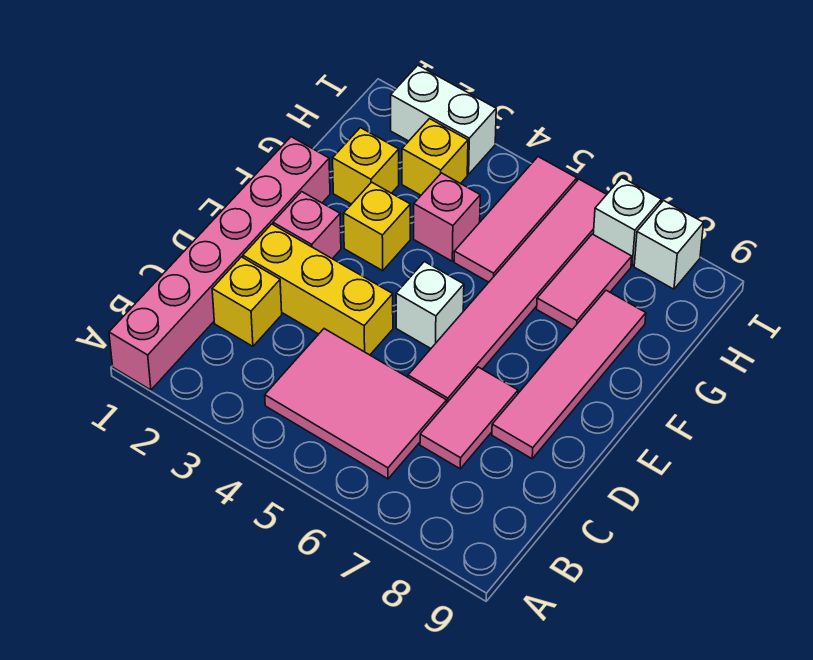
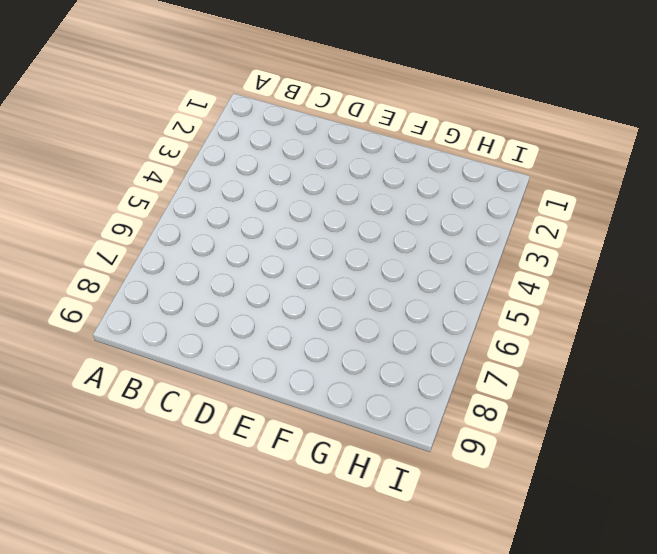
none -> pink 1x6 brick [109,137,330,390]
none -> pink 2x3 tile [265,329,447,479]
none -> yellow 1x1 brick [212,257,282,346]

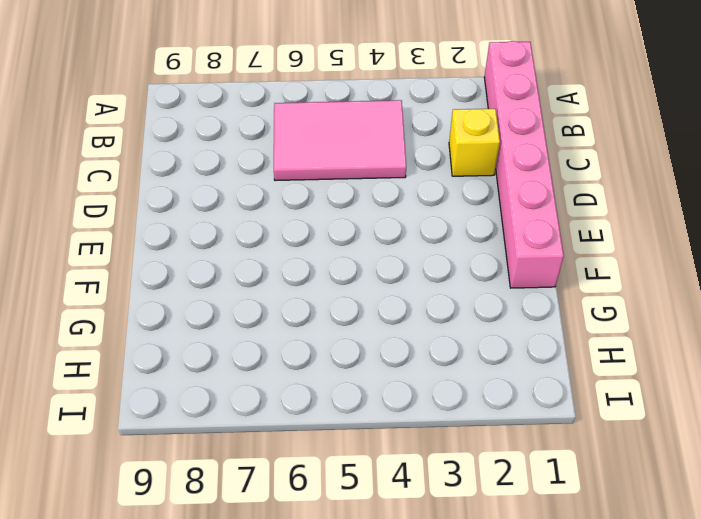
none -> pink 1x2 tile [420,367,518,469]
none -> yellow 1x3 brick [243,224,393,355]
none -> pink 1x6 tile [408,179,607,402]

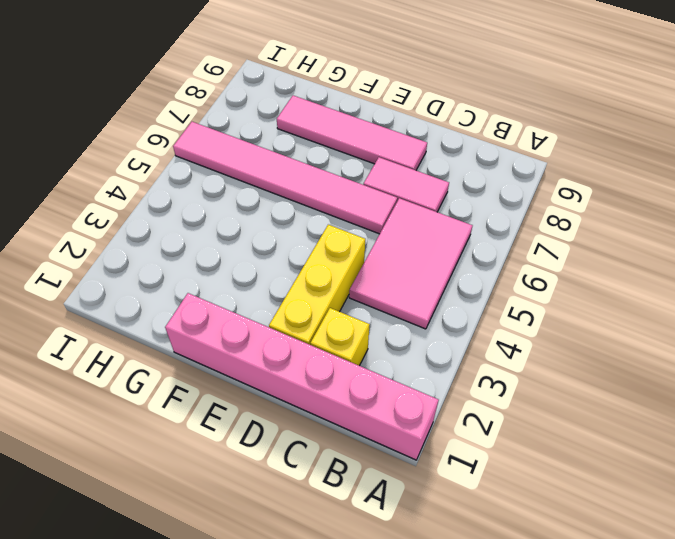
none -> pink 1x1 brick [273,192,341,259]
none -> white 1x1 brick [396,262,464,348]
none -> yellow 1x1 brick [344,182,410,271]

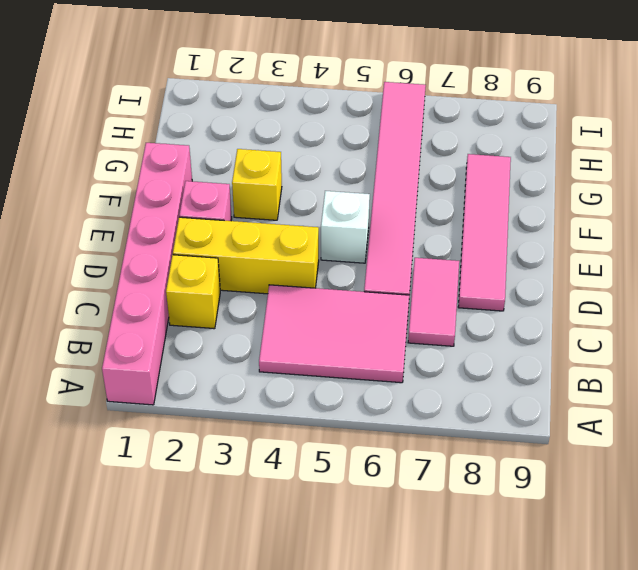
none -> yellow 1x1 brick [333,128,399,204]
none -> pink 1x1 brick [414,173,480,261]
none -> pink 1x3 tile [454,157,577,282]

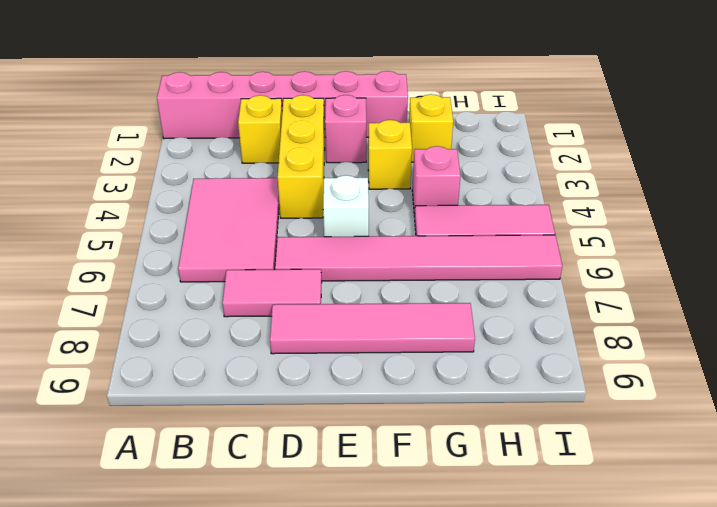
none -> pink 1x2 tile [537,234,632,329]
none -> yellow 1x1 brick [402,119,468,195]
none -> white 1x2 brick [391,65,496,174]

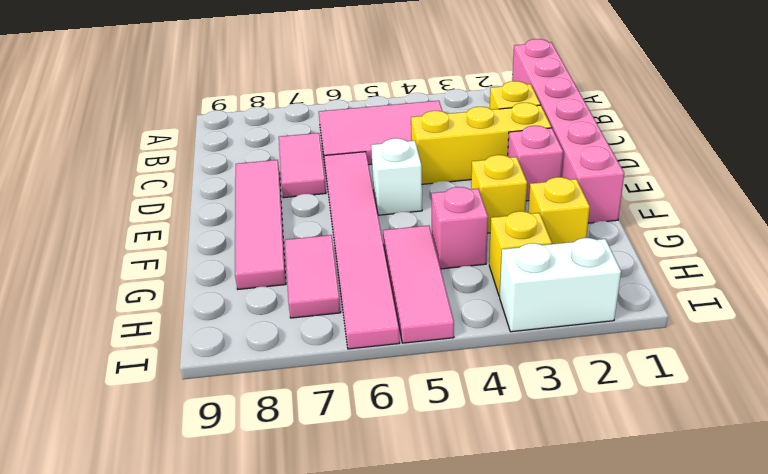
none -> white 1x1 brick [593,178,661,266]
none -> white 1x1 brick [634,201,704,289]

